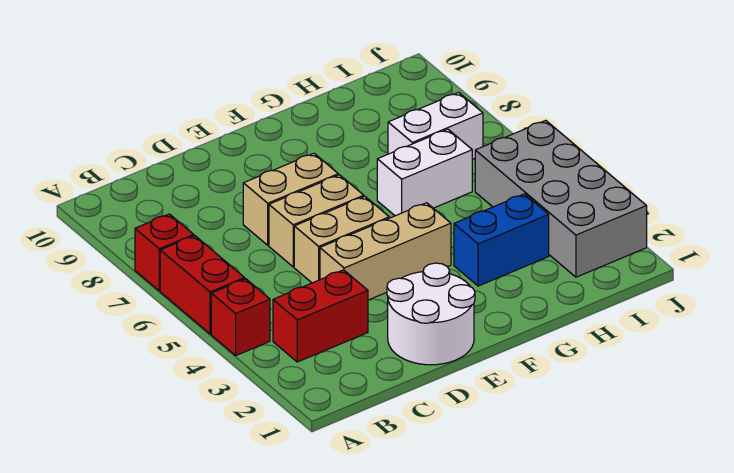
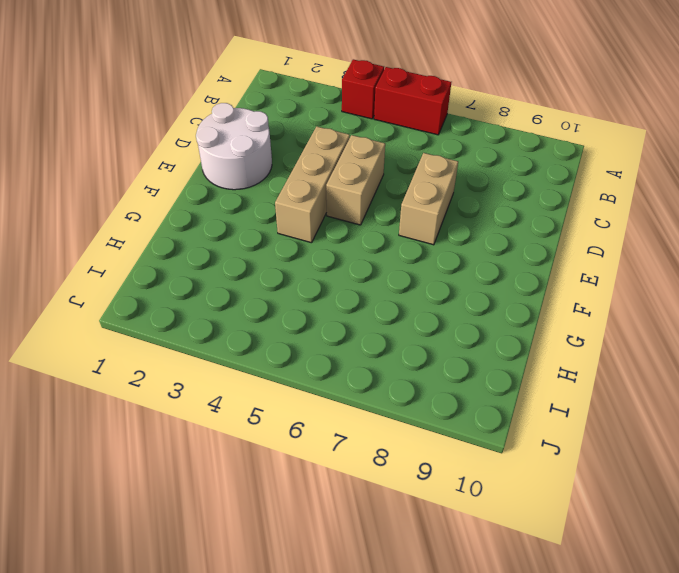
none -> red 1x1 brick [135,214,194,291]
none -> red 1x2 brick [273,270,368,362]
none -> tan 1x2 brick [269,175,364,267]

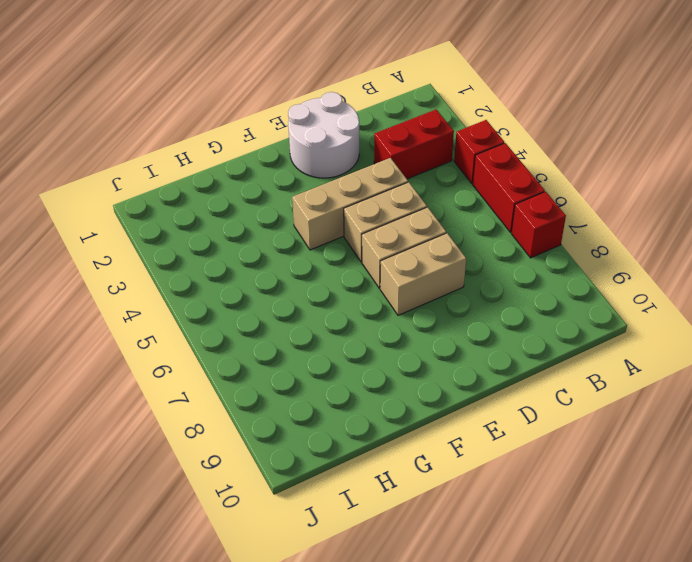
none -> blue 1x2 brick [454,194,549,286]
none -> white 1x2 brick [377,129,473,216]
none -> white 1x2 brick [388,92,483,159]

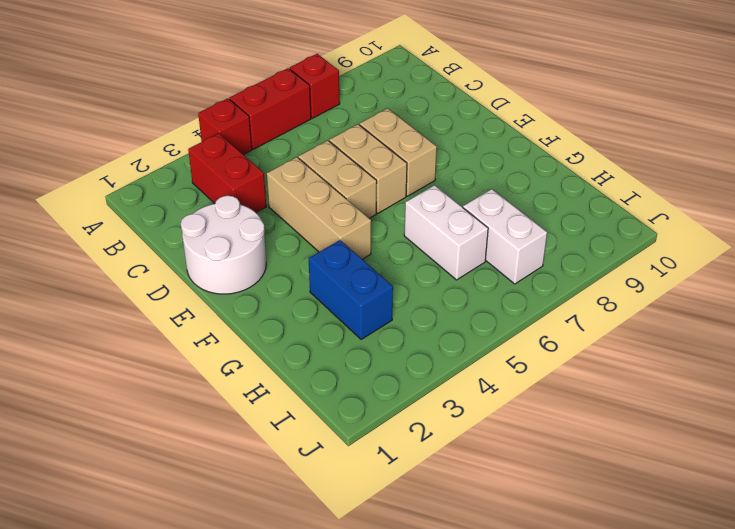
none -> grey 2x4 brick [475,120,647,277]

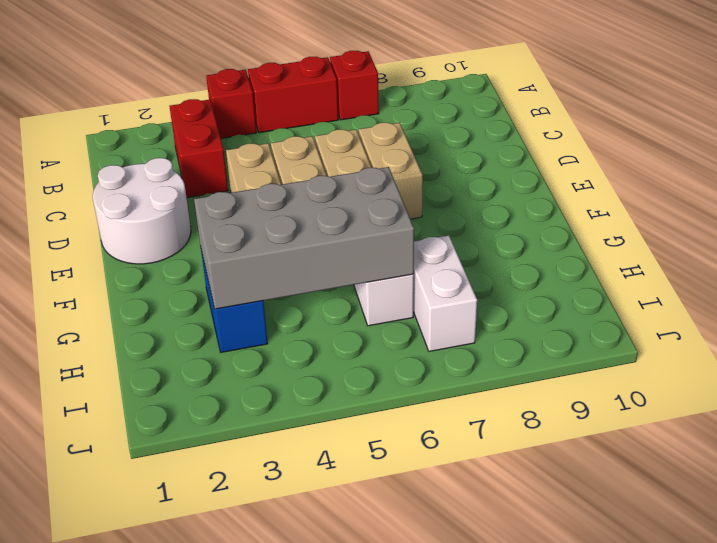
grey 2x4 brick [194,167,414,309] -> grey 2x4 brick moved to [475,120,647,277]

